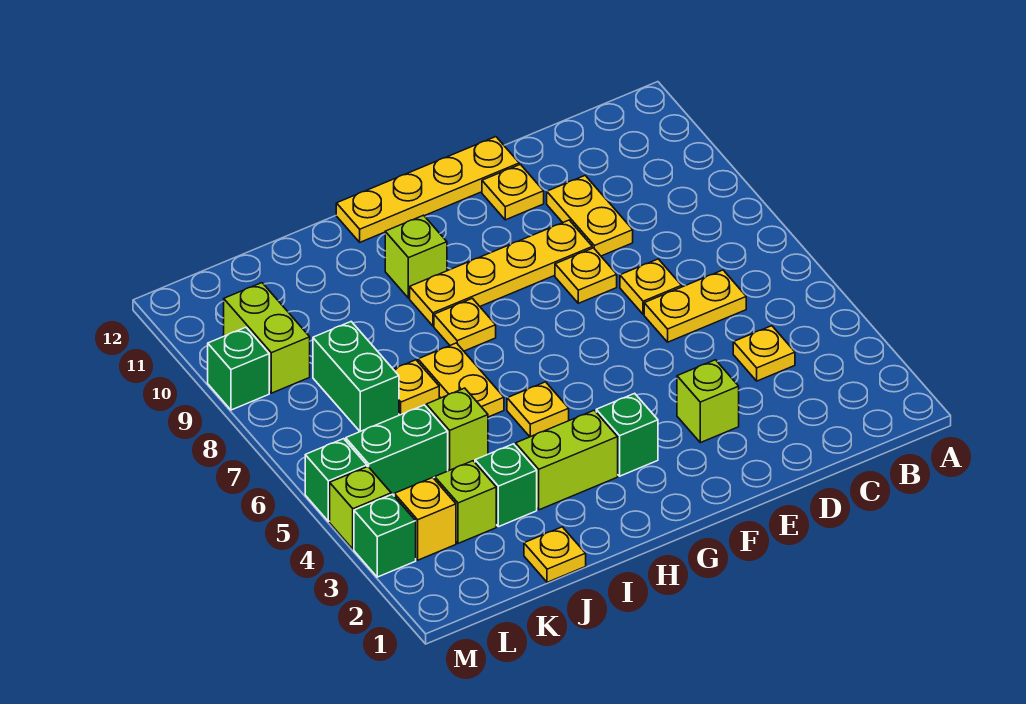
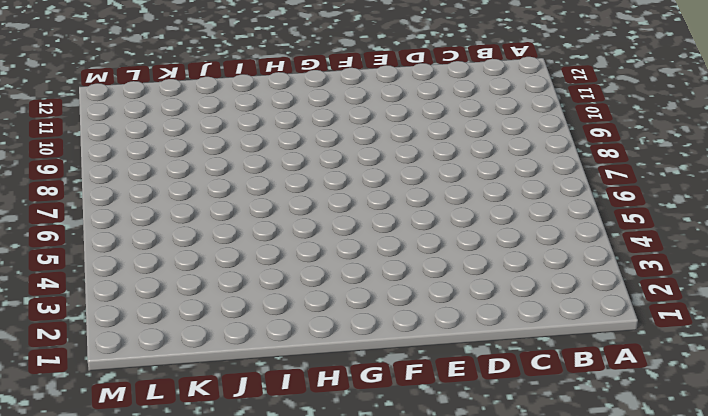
none -> yellow 1x1 plate [733,326,795,381]
none -> yellow 1x2 plate [644,270,746,342]
none -> yellow 1x1 plate [620,259,682,314]

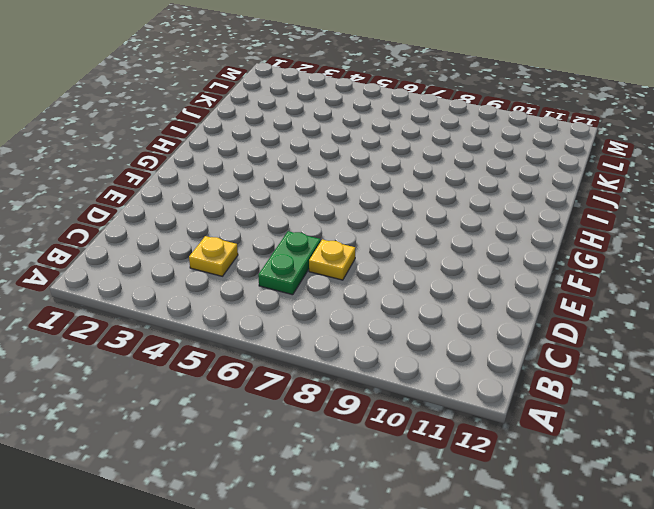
green 1x2 plate [258,231,321,295] -> yellow 1x2 plate [644,270,746,342]
none -> yellow 1x2 plate [547,176,633,256]
none -> lime 1x1 brick [677,360,739,443]
none -> yellow 1x1 plate [555,248,617,303]

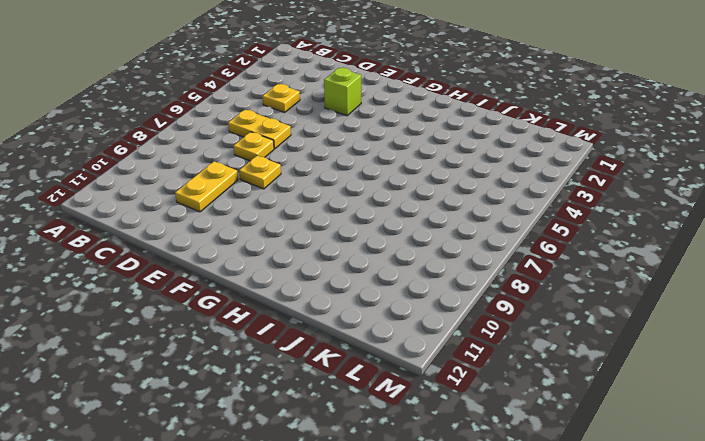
none -> yellow 1x4 plate [410,220,592,326]
none -> yellow 1x1 plate [482,164,544,220]
none -> yellow 1x4 plate [336,137,519,242]

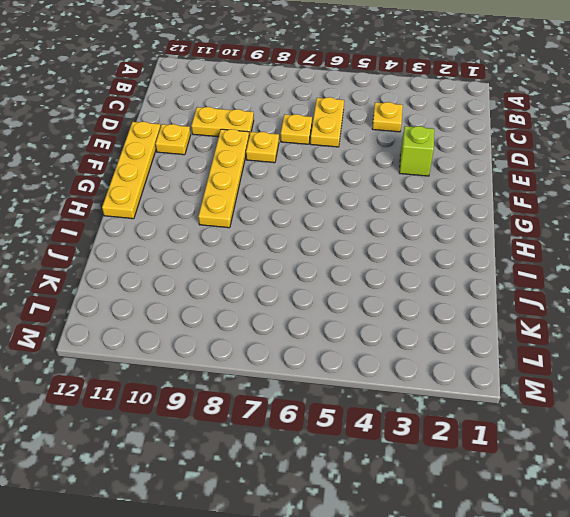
none -> green 1x1 brick [596,393,658,476]
none -> lime 1x2 brick [516,410,618,510]
none -> yellow 1x1 plate [507,382,569,437]

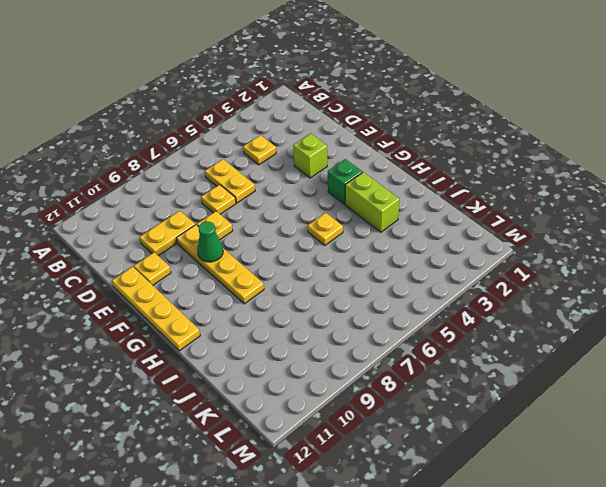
green 1x1 cone [197,222,223,262] -> none
none -> yellow 1x1 plate [434,298,496,351]
none -> lime 1x1 brick [385,215,447,298]
none -> yellow 1x2 plate [418,343,504,417]

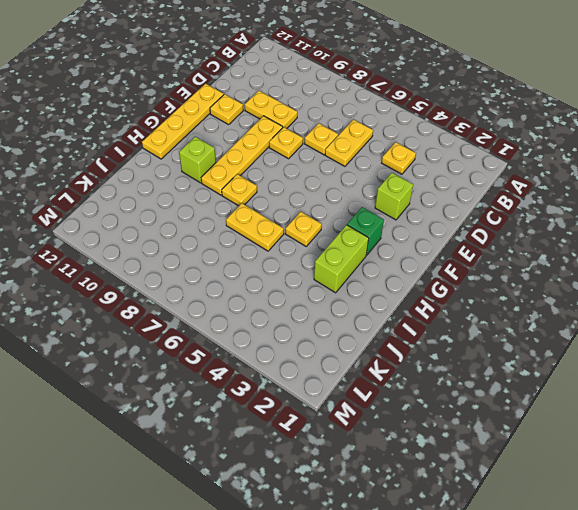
none -> yellow 1x1 plate [524,527,586,582]
none -> green 1x1 brick [475,444,537,527]
none -> lime 1x1 brick [426,388,488,470]

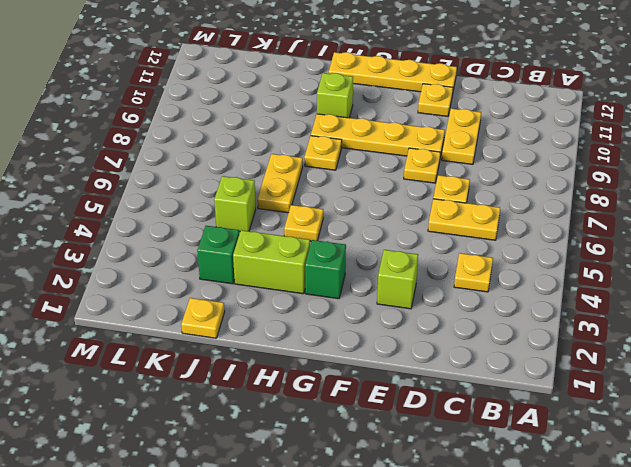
none -> yellow 1x1 plate [393,360,439,415]
none -> lime 1x1 brick [435,461,496,543]
none -> green 1x2 brick [345,405,448,495]

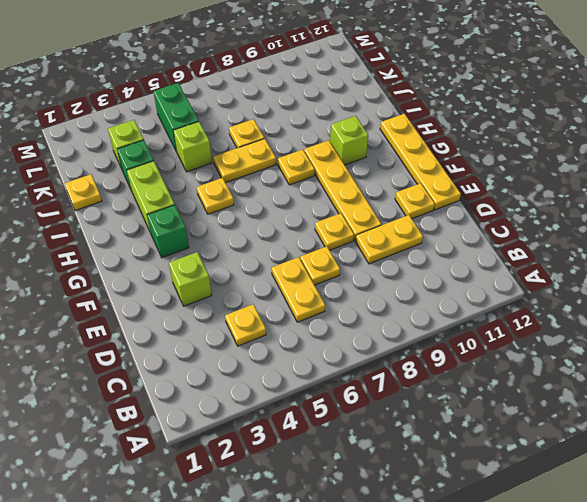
none -> green 1x2 brick [313,322,399,431]
none -> yellow 1x1 brick [394,478,456,560]
none -> lime 1x2 brick [224,283,310,393]

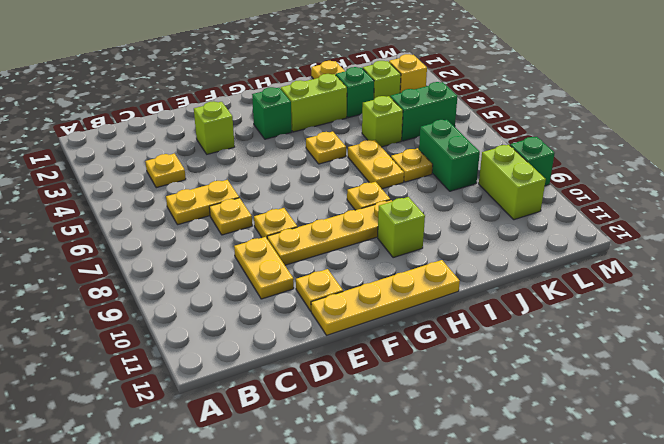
none -> green 1x1 brick [354,494,416,577]
none -> lime 1x1 brick [330,467,391,549]
none -> green 1x1 brick [305,439,367,521]

